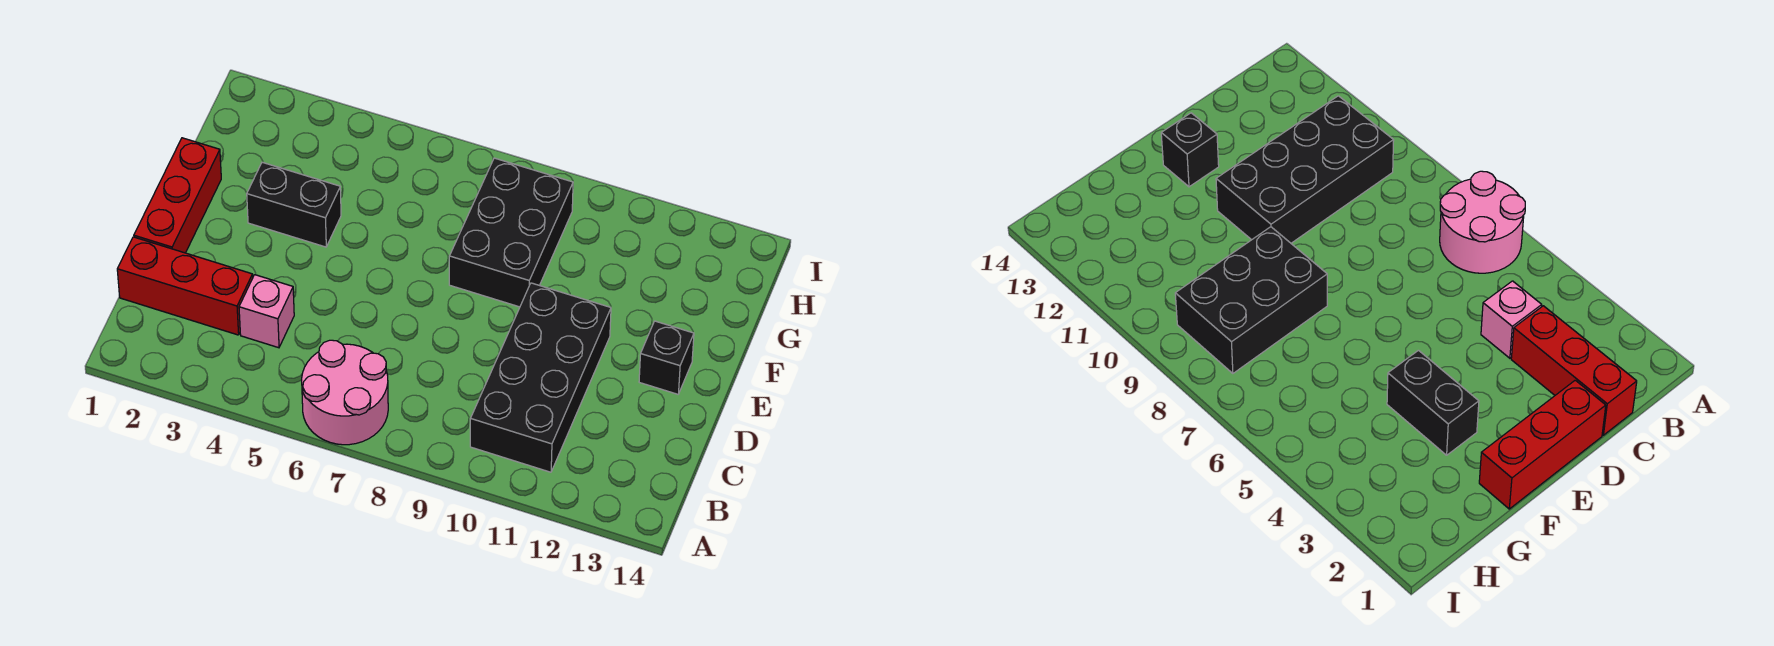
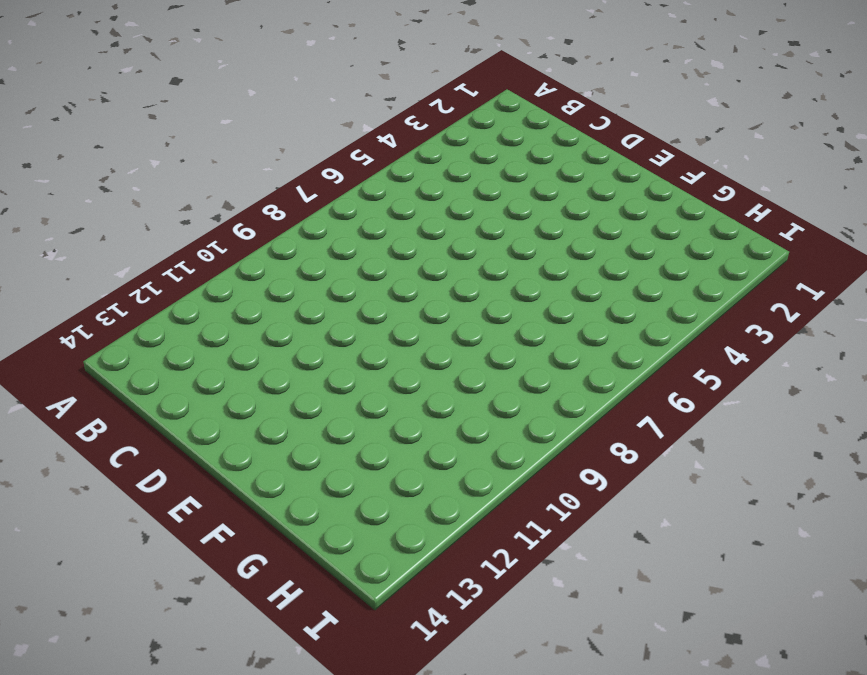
none -> pink 2x2 round brick [302,340,388,445]
none -> black 2x4 brick [470,283,611,472]

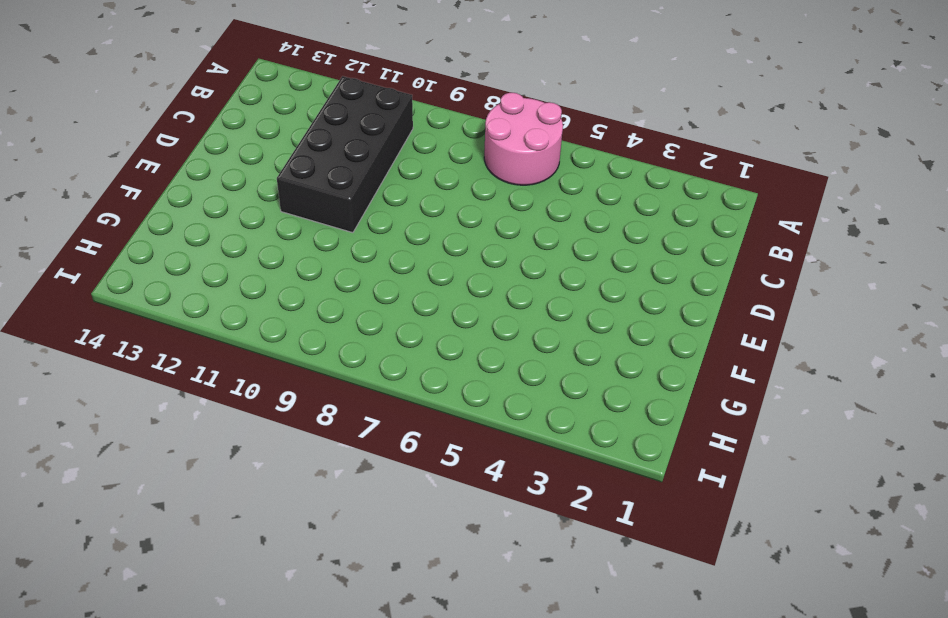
none -> red 1x3 brick [117,237,253,335]
none -> pink 1x1 brick [239,275,294,348]

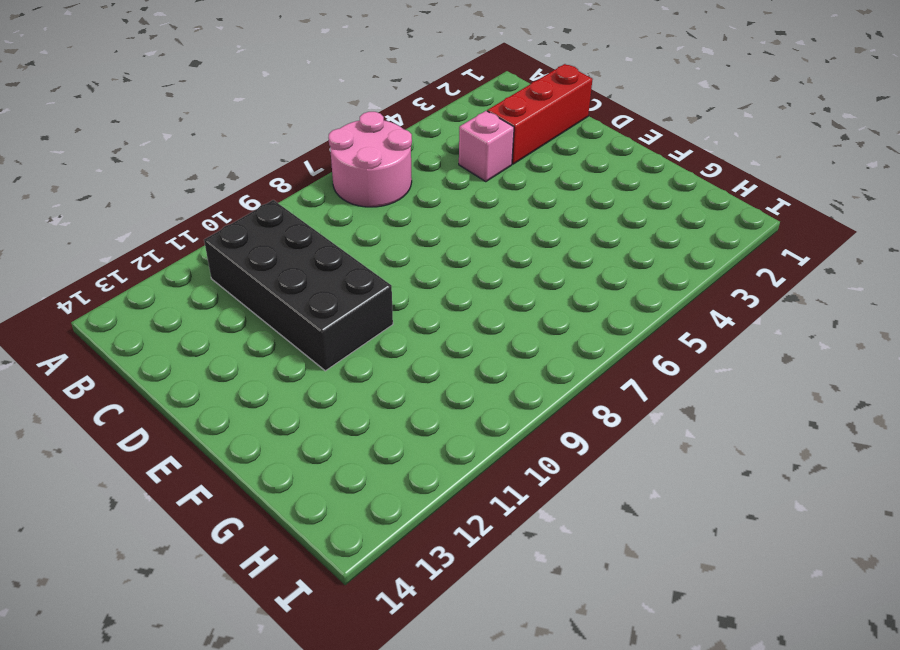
none -> red 1x3 brick [134,138,221,253]
none -> black 1x1 brick [639,321,694,394]

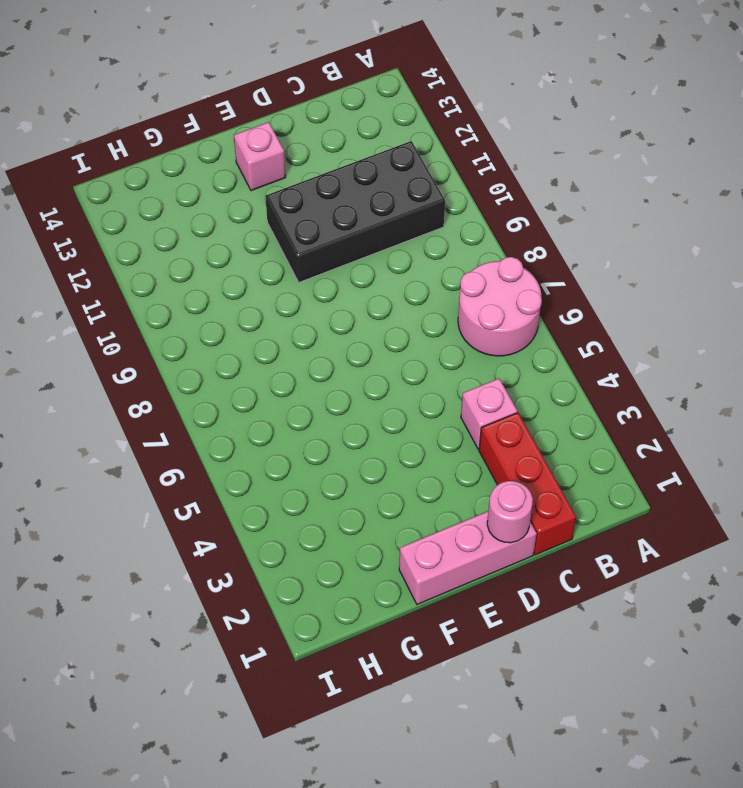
pink 1x3 brick [399,511,537,604] -> red 1x3 brick [134,138,221,253]
pink 1x1 round brick [487,481,533,543] -> none
pink 1x1 brick [233,122,286,191] -> black 1x1 brick [639,321,694,394]
none -> black 1x2 brick [247,162,341,247]
none -> black 2x3 brick [449,158,573,307]

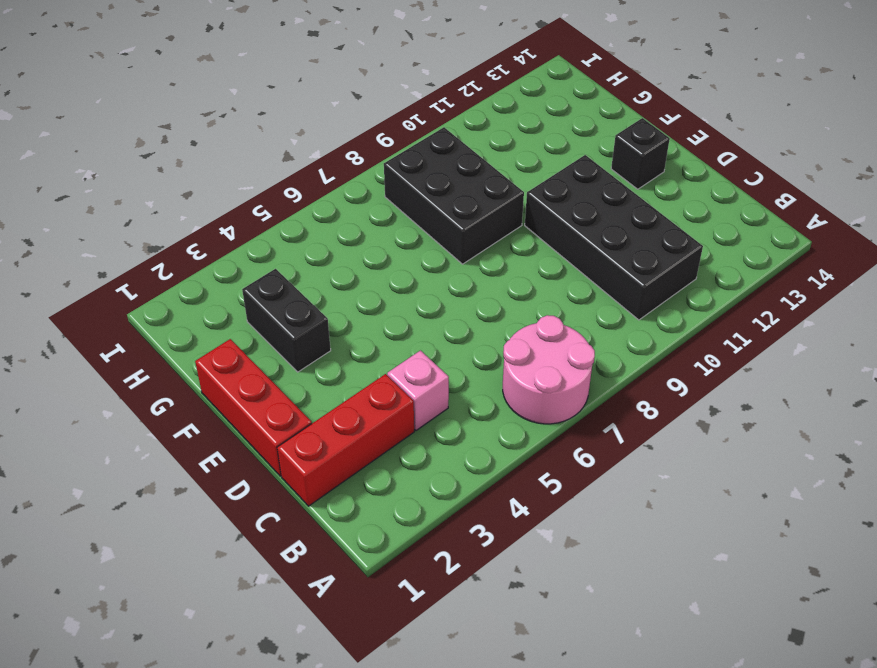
black 1x2 brick [242,269,331,372] -> black 1x2 brick turned to [247,162,341,247]

